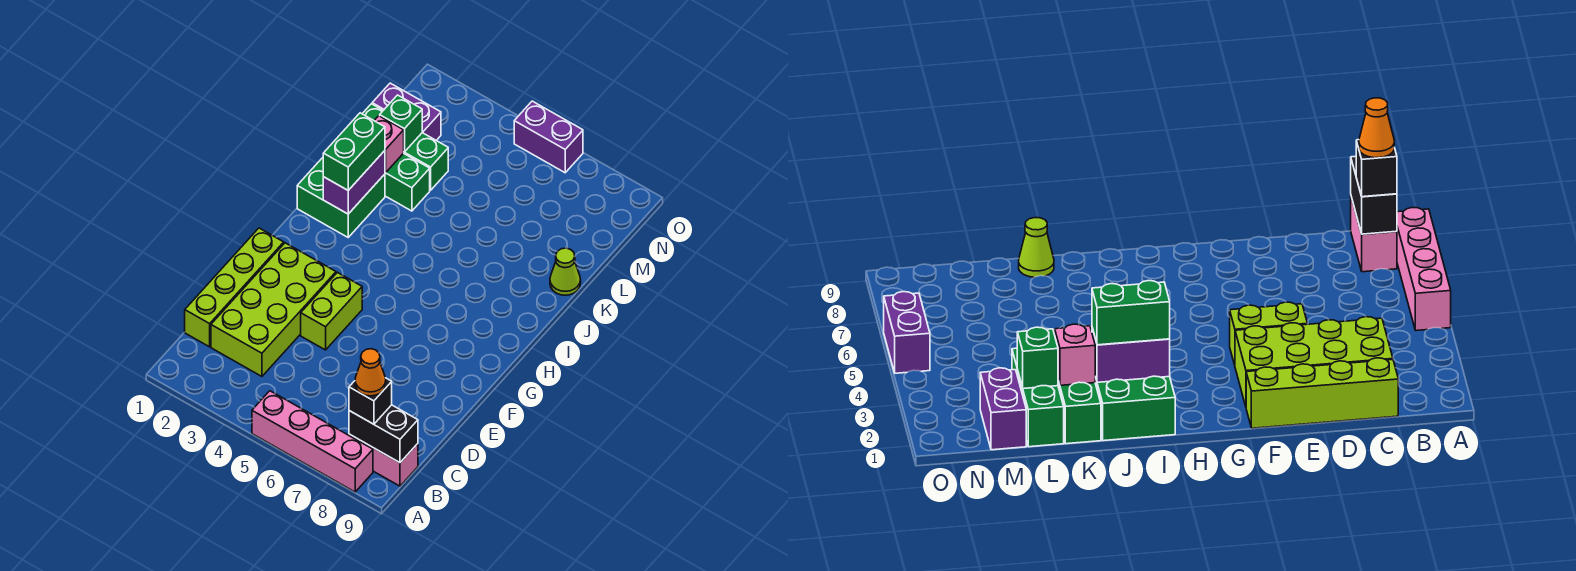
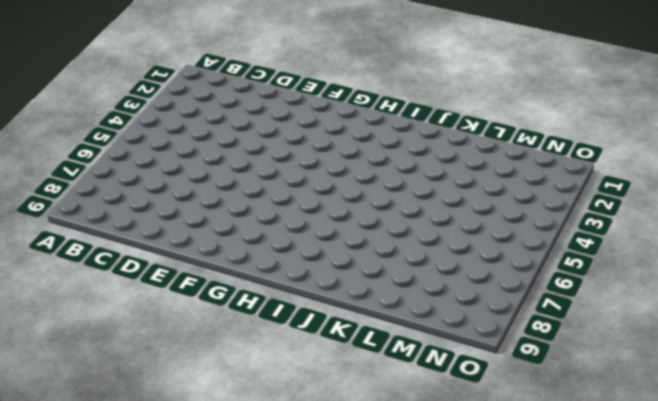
none -> pink 1x4 brick [252,391,373,492]
none -> pink 1x2 brick [349,434,418,486]
none -> lime 1x4 brick [185,228,284,347]

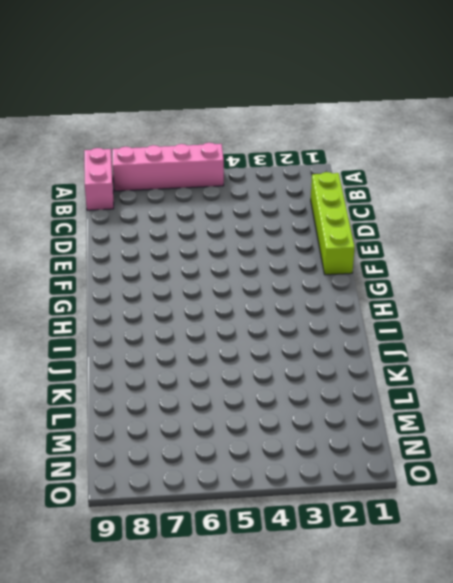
pink 1x2 brick [84,148,114,210] -> pink 1x2 brick turned to [349,434,418,486]
none -> lime 2x4 brick [211,243,336,376]
none -> lime 1x2 brick [301,272,362,350]
none -> green 2x2 brick [297,158,385,237]

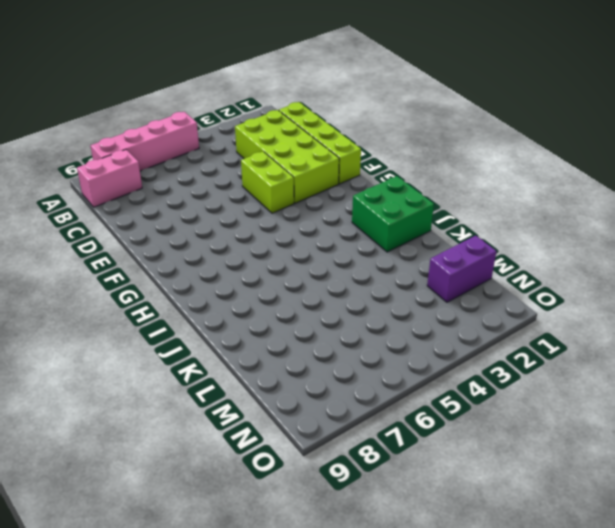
none -> green 1x3 brick [385,153,430,211]
none -> lime 1x1 cone [550,248,581,295]
none -> green 1x3 brick [362,104,448,190]

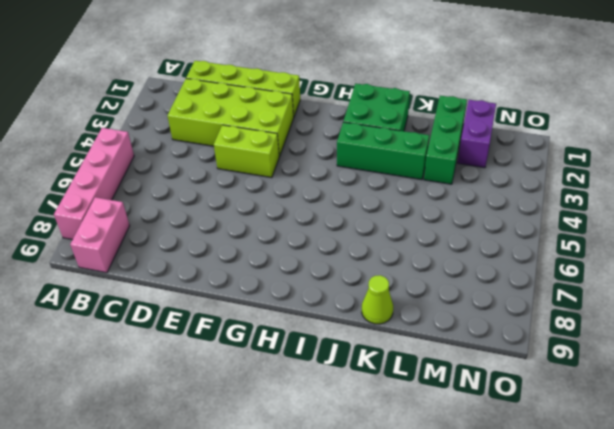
green 1x3 brick [337,122,429,180] -> green 1x3 brick turned to [385,153,430,211]
none -> purple 1x2 brick [514,101,583,173]
none -> black 1x2 brick [349,405,418,463]
none -> purple 1x2 brick [323,151,385,214]

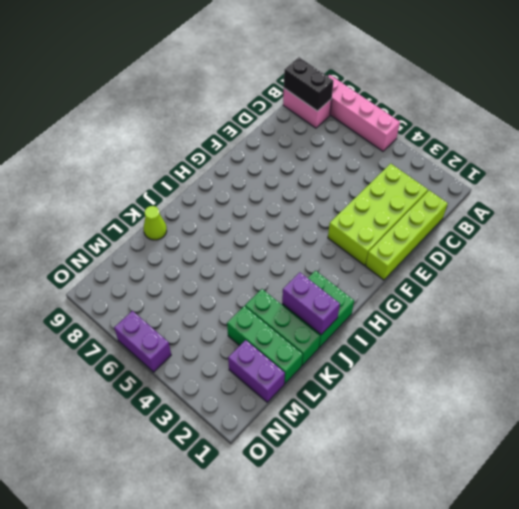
purple 1x2 brick [282,272,340,335] -> purple 1x2 brick turned to [323,151,385,214]
none -> lime 1x2 brick [301,272,362,350]
none -> pink 1x1 brick [374,116,404,173]
none -> green 1x1 brick [380,95,422,152]

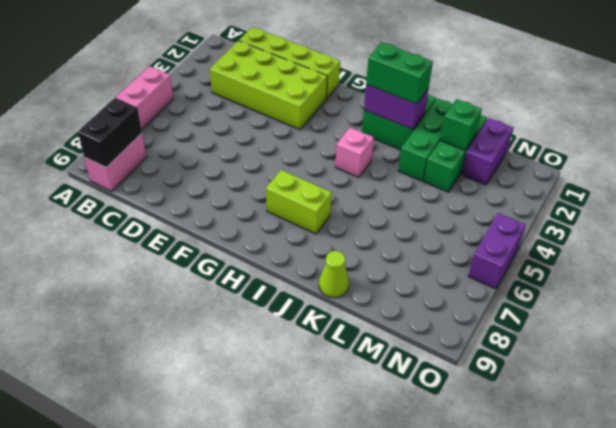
lime 1x2 brick [266,170,332,234] -> lime 1x2 brick moved to [301,272,362,350]
pink 1x1 brick [335,128,374,177] -> pink 1x1 brick moved to [374,116,404,173]
none -> black 1x1 brick [349,378,392,424]
none -> orange 1x1 cone [355,349,386,396]

